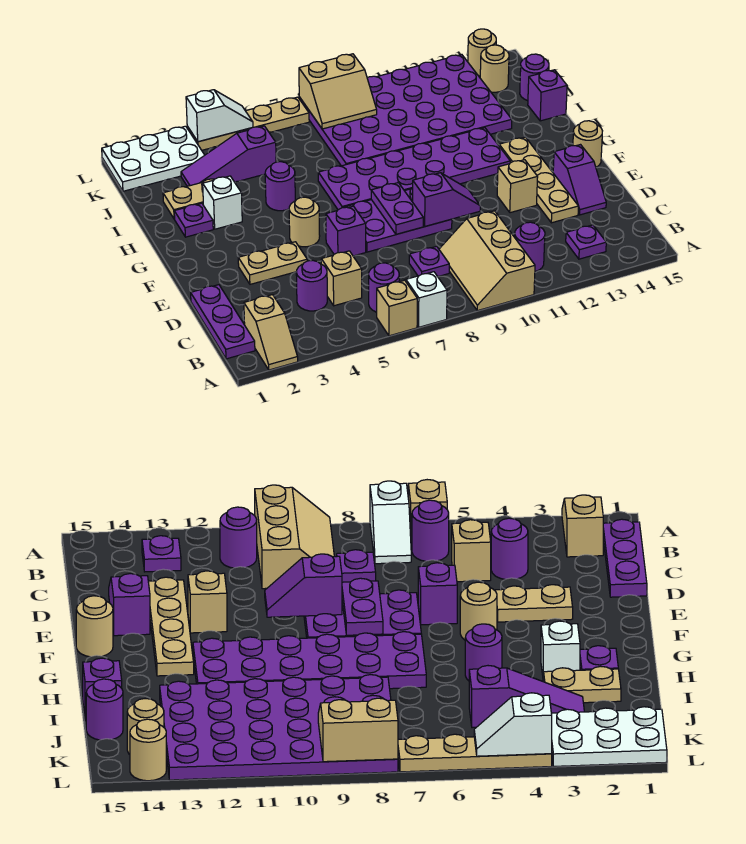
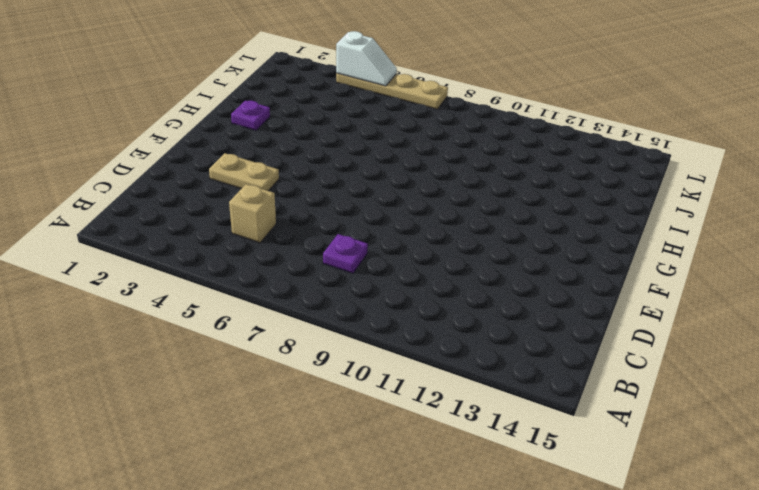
none -> tan 1x2 slope [244,295,298,370]
none -> tan 1x1 brick [377,280,417,336]
none -> white 1x2 slope [405,272,447,327]
none -> tan 2x3 slope [439,211,535,311]

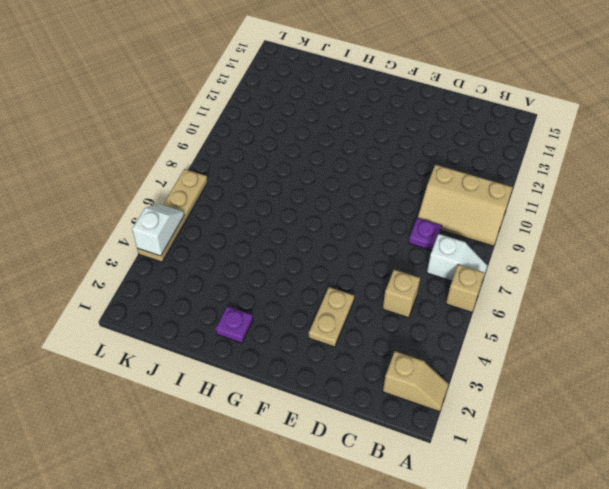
white 1x2 slope [427,234,487,281] -> white 1x2 slope turned to [405,272,447,327]
none -> purple 1x3 plate [191,285,255,359]
none -> purple 1x1 round brick [369,263,399,312]
none -> purple 1x1 round brick [515,222,545,272]
none -> purple 1x1 plate [566,225,606,259]

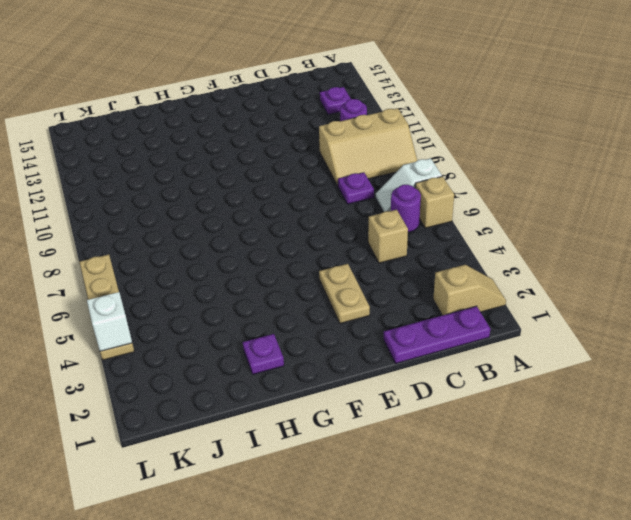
none -> purple 1x1 round brick [296,260,327,311]
none -> tan 1x4 plate [499,137,579,223]
none -> purple 1x2 slope [553,145,606,215]
none -> purple 1x1 brick [326,206,366,256]

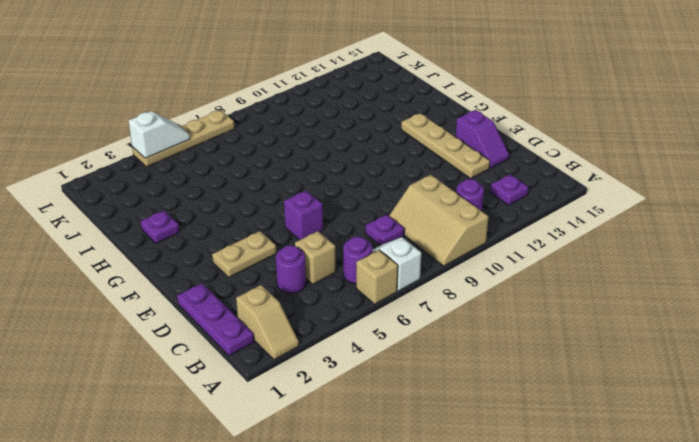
none -> purple 2x3 plate [343,188,452,252]
none -> tan 1x1 brick [497,160,538,213]
none -> tan 1x1 round brick [289,197,320,247]
none -> tan 1x1 round brick [573,121,602,167]

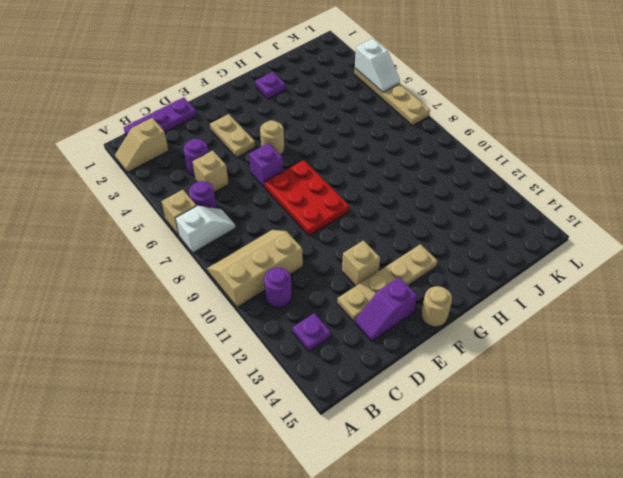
red 2x3 plate [264,160,349,236] -> purple 2x3 plate [343,188,452,252]
none -> purple 1x1 plate [409,246,449,277]
none -> purple 2x6 plate [318,128,510,210]
none -> white 1x1 brick [203,176,242,229]
none -> purple 1x1 round brick [265,162,295,211]

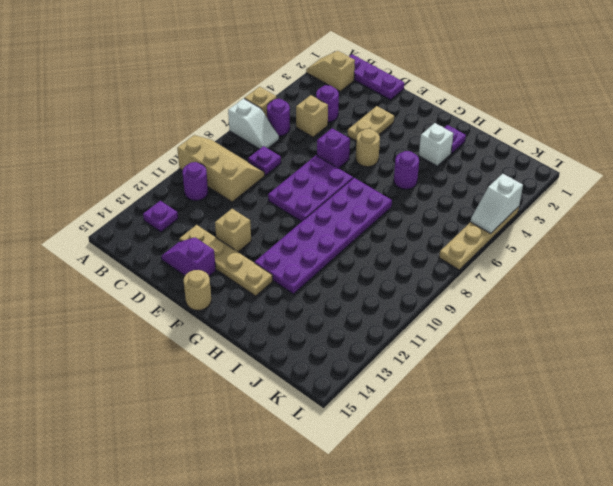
none -> tan 1x2 plate [163,179,214,219]
none -> purple 4x6 plate [299,55,512,166]
none -> purple 1x1 brick [528,70,567,121]
none -> purple 1x3 slope [181,126,276,186]

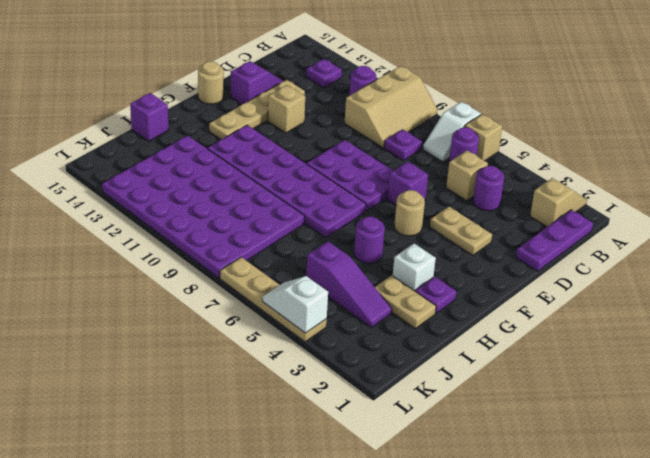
none -> purple 1x1 round brick [520,54,549,101]
none -> white 2x3 plate [102,126,205,191]
none -> tan 1x1 round brick [480,45,509,92]
none -> tan 1x1 round brick [468,29,496,76]

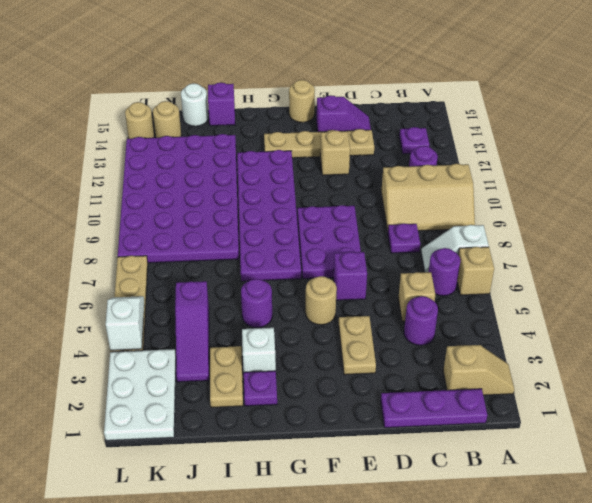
white 1x1 round brick [181,83,208,126] -> purple 1x1 round brick [520,54,549,101]
none -> purple 1x2 plate [371,183,423,234]
none -> purple 1x2 slope [412,173,480,226]
none -> tan 2x2 slope [299,54,377,129]

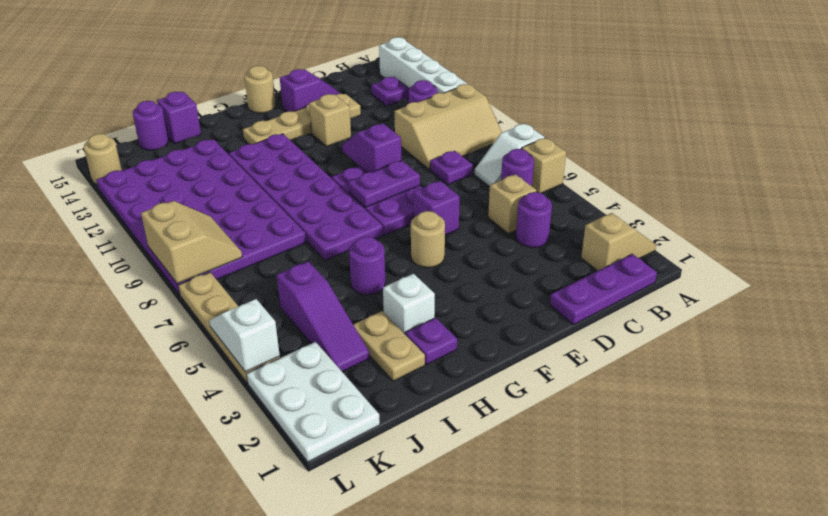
white 1x4 brick [379,37,467,93] -> none
none -> tan 1x2 plate [238,242,307,284]
none -> tan 1x1 round brick [480,45,509,92]

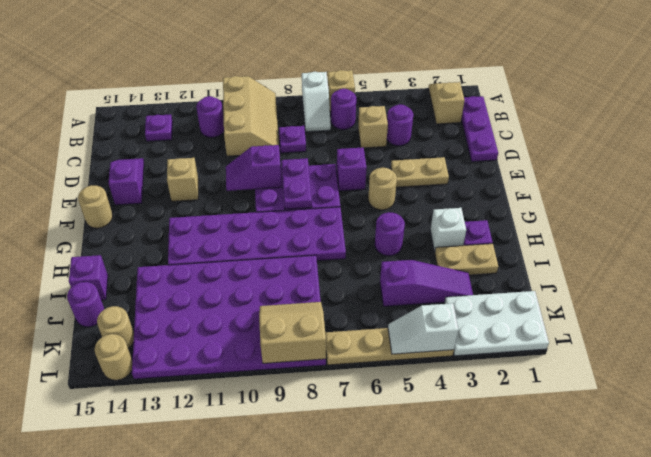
none -> tan 1x4 plate [499,137,579,223]

